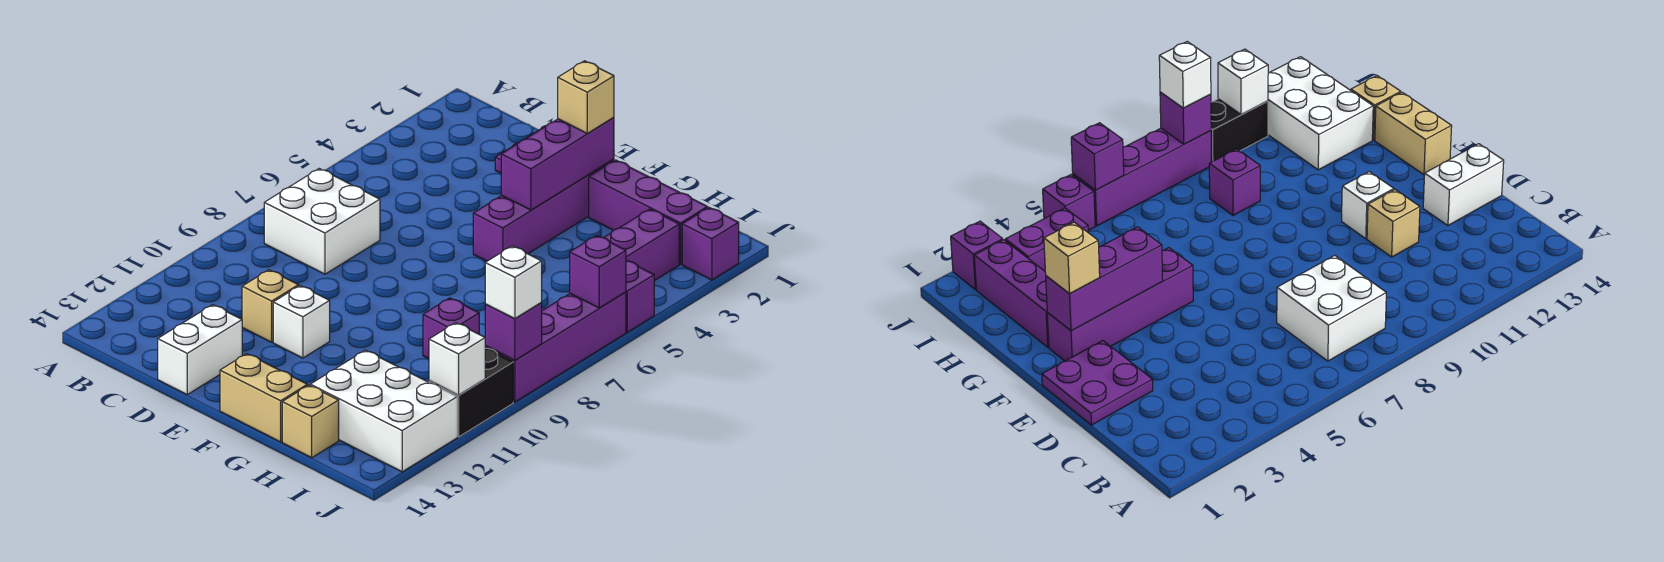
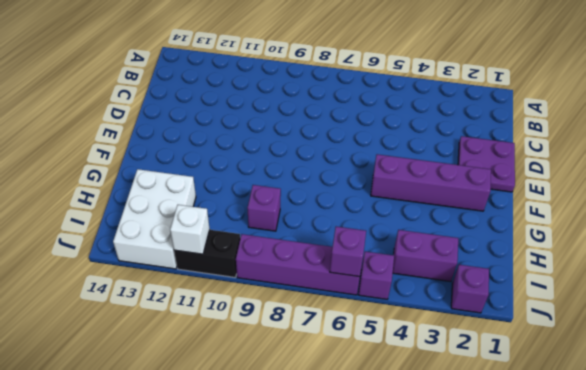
none -> white 2x2 brick [264,169,380,274]
none -> tan 1x1 brick [242,270,299,342]
none -> white 1x2 brick [158,305,242,395]

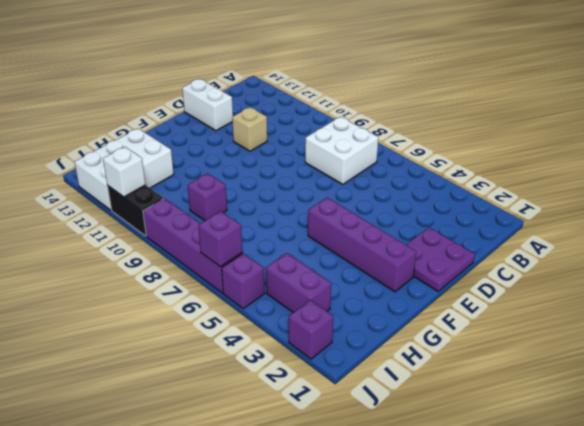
none -> white 1x1 brick [273,286,330,358]
none -> tan 1x2 brick [220,354,307,442]
none -> purple 1x3 brick [589,160,708,264]

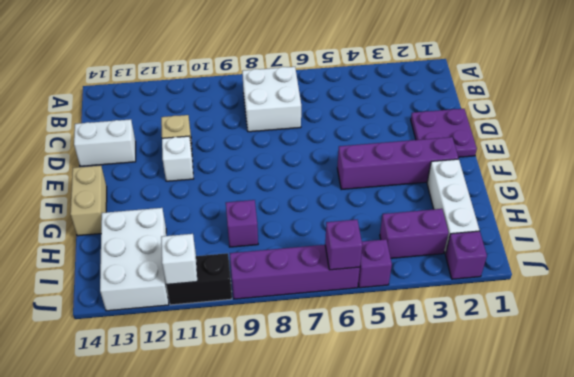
white 1x3 brick [427,159,479,254] -> purple 1x3 brick [589,160,708,264]
none -> tan 1x1 brick [282,385,339,458]
none -> purple 1x3 brick [501,117,614,210]
none -> purple 1x1 brick [485,303,542,361]

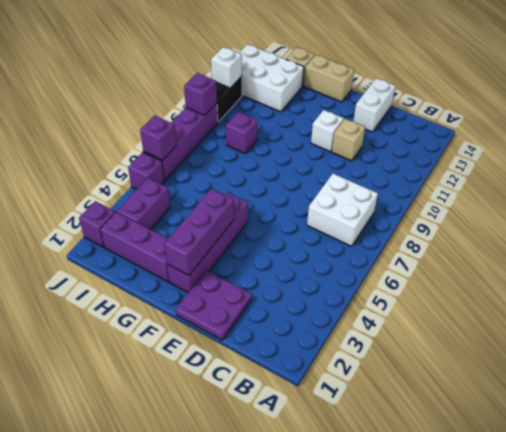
none -> tan 1x1 brick [558,61,614,134]
none -> white 1x1 brick [485,246,542,319]

